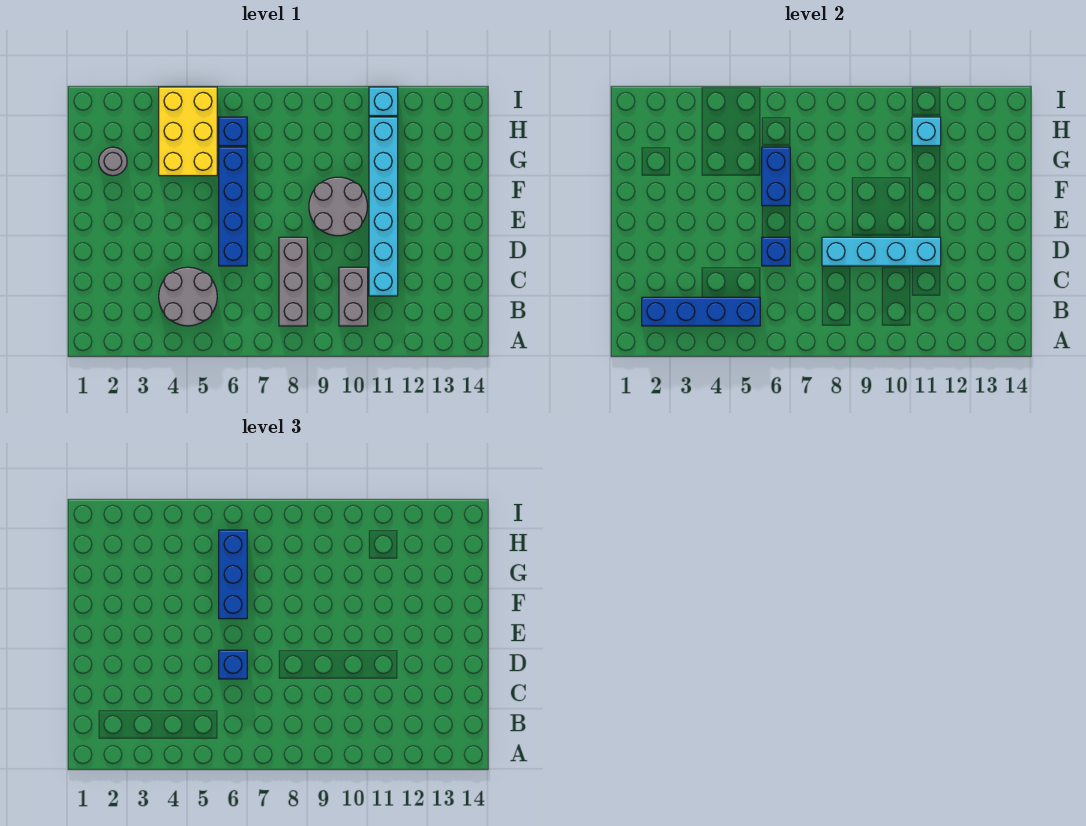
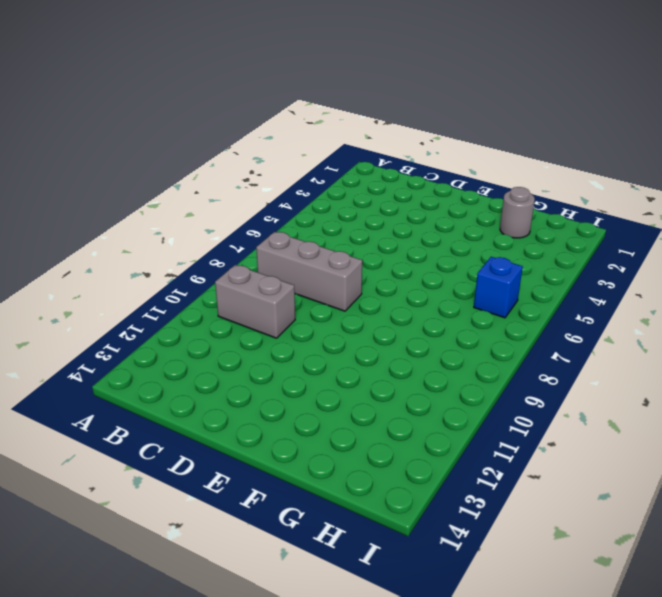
none -> grey 2x2 round brick [159,267,217,326]
none -> cyan 1x6 brick [369,117,398,296]
none -> blue 1x4 brick [219,147,247,266]

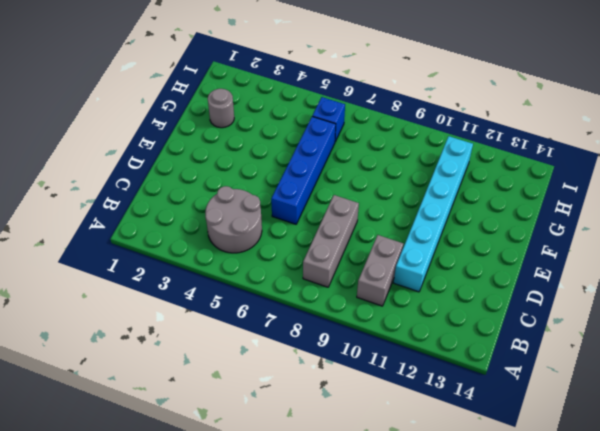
none -> grey 2x2 round brick [309,177,367,236]
none -> yellow 2x3 brick [159,87,217,176]
none -> cyan 1x1 brick [369,87,398,116]

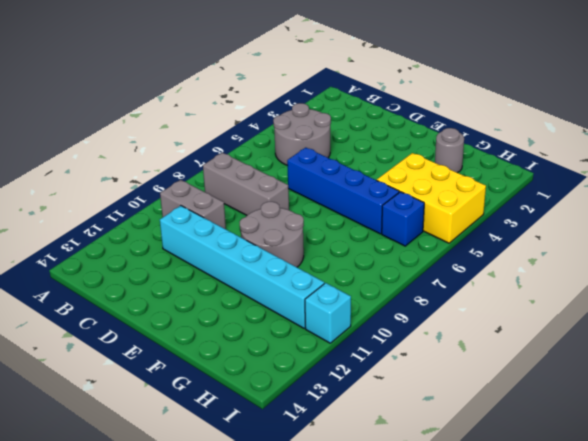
none -> blue 1x4 brick [642,297,760,326]
none -> blue 1x1 brick [762,237,790,266]
none -> cyan 1x4 brick [822,237,941,266]

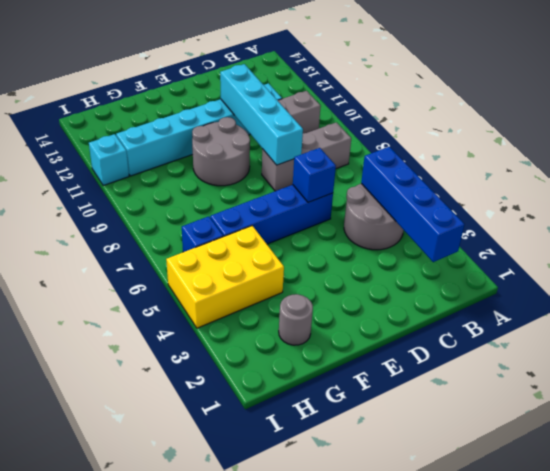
none -> blue 1x2 brick [762,147,790,206]
none -> cyan 1x1 brick [912,117,941,146]
none -> blue 1x1 brick [219,650,247,679]

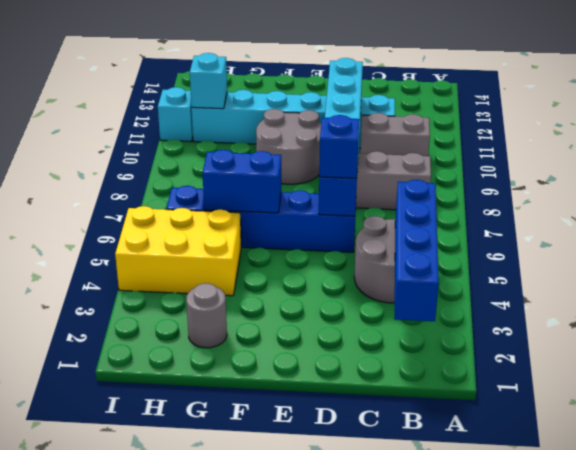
none -> blue 1x3 brick [219,530,247,619]

